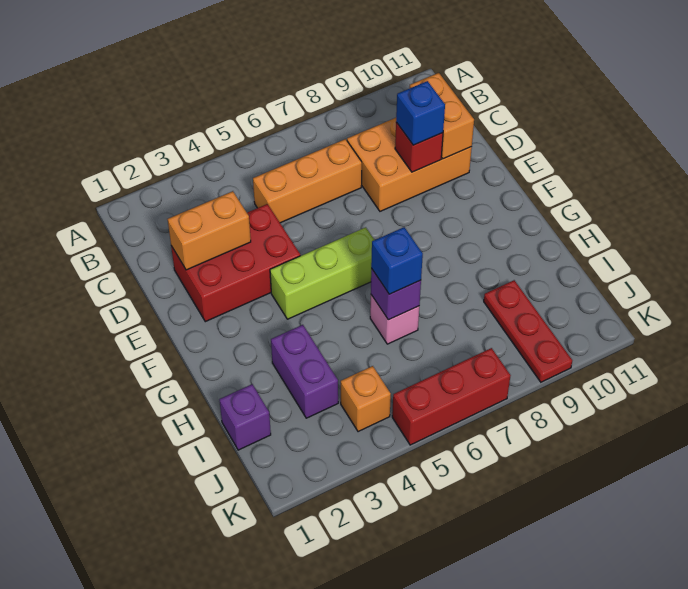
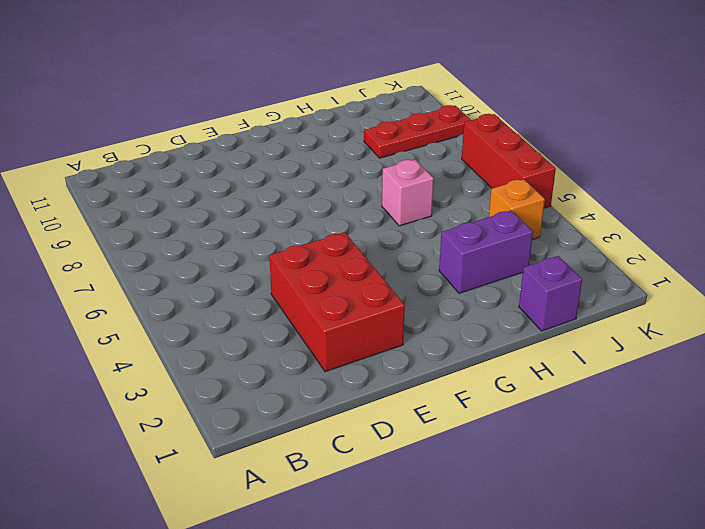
none -> orange 1x3 brick [253,139,362,223]
none -> orange 2x3 brick [347,118,472,211]
none -> lime 1x3 brick [270,227,374,319]

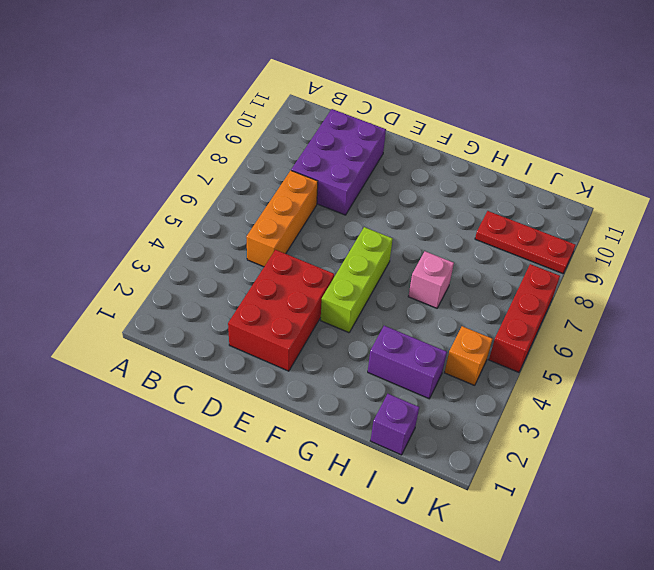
purple 2x3 brick [291,109,386,215] -> orange 2x3 brick [347,118,472,211]
none -> orange 1x2 brick [410,73,474,159]
none -> orange 1x2 brick [168,191,251,270]
none -> red 1x1 brick [395,122,443,172]

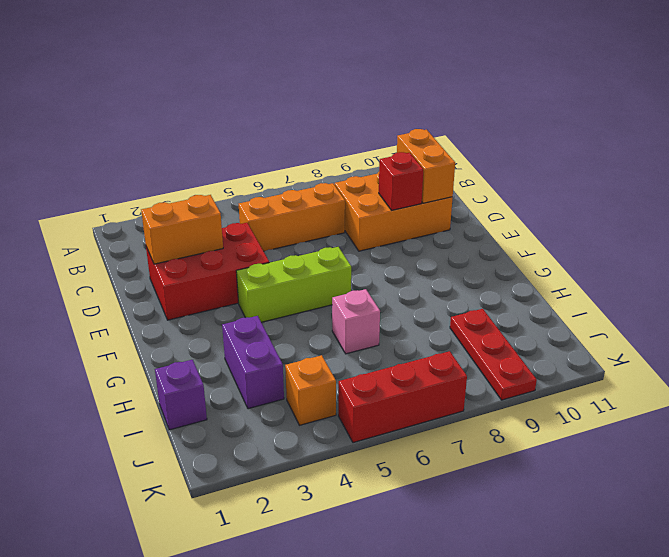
none -> purple 1x1 brick [371,269,421,320]
none -> blue 1x1 brick [396,81,445,145]
none -> blue 1x1 brick [371,227,423,294]

